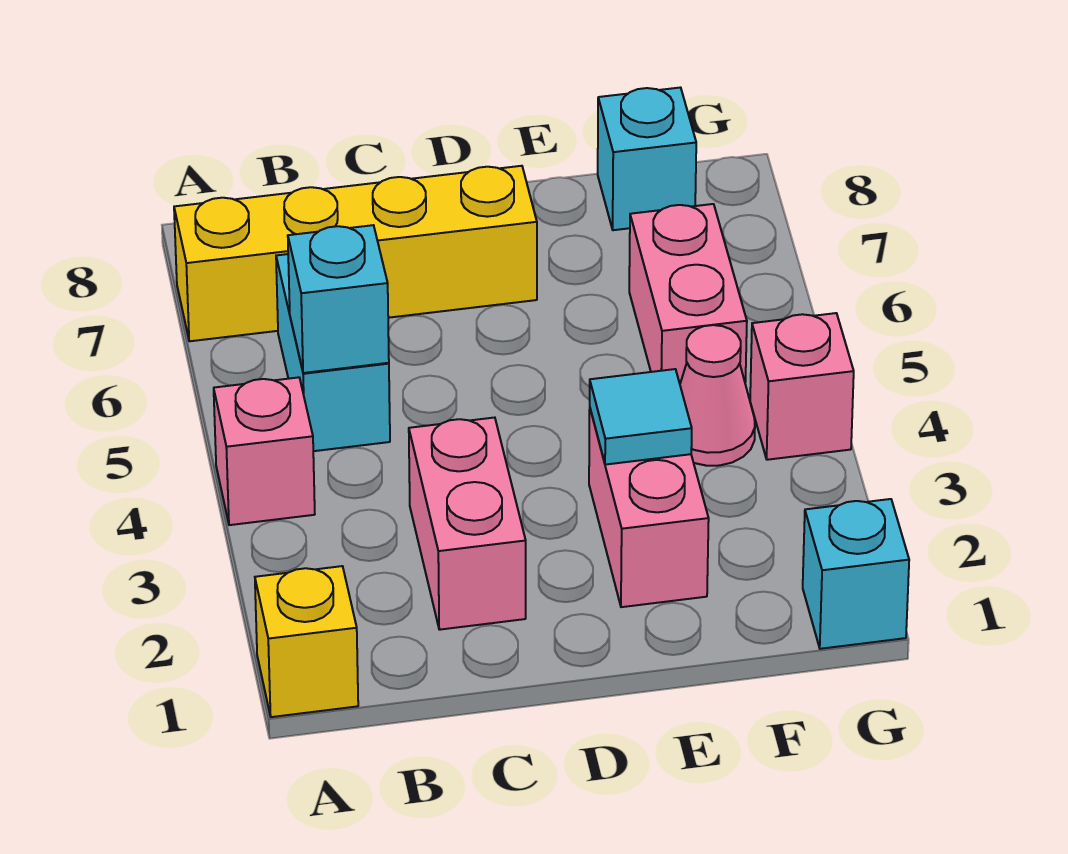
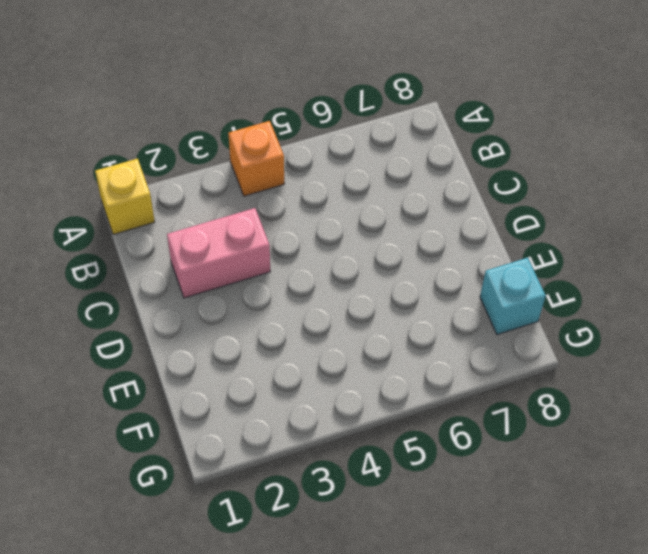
orange 1x1 brick [228,121,284,196] -> pink 1x1 brick [214,377,315,525]
none -> yellow 1x4 brick [174,166,537,341]
none -> cyan 1x2 brick [276,254,390,451]
none -> pink 1x2 brick [589,409,709,607]

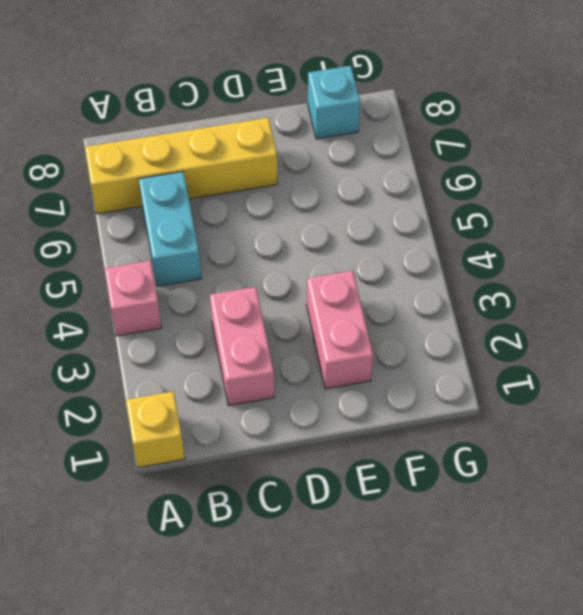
none -> pink 1x1 cone [680,325,755,466]
none -> pink 1x2 brick [629,204,747,383]
none -> cyan 1x1 brick [803,499,909,649]

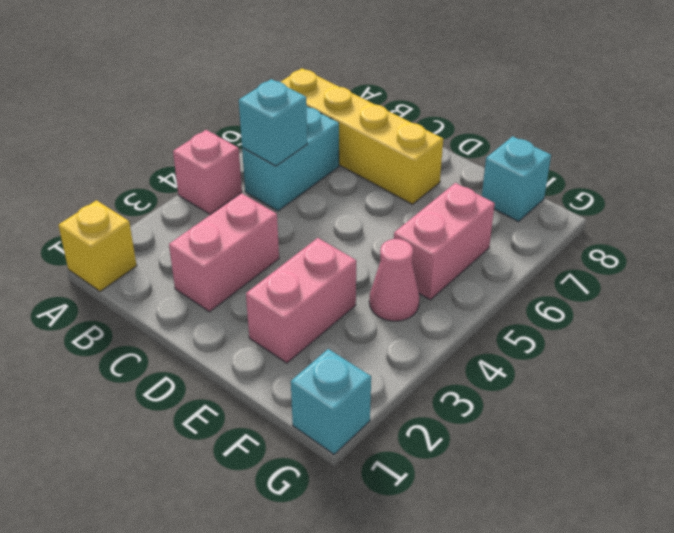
none -> pink 1x1 brick [750,313,854,460]
none -> cyan 1x1 tile [590,369,692,465]

